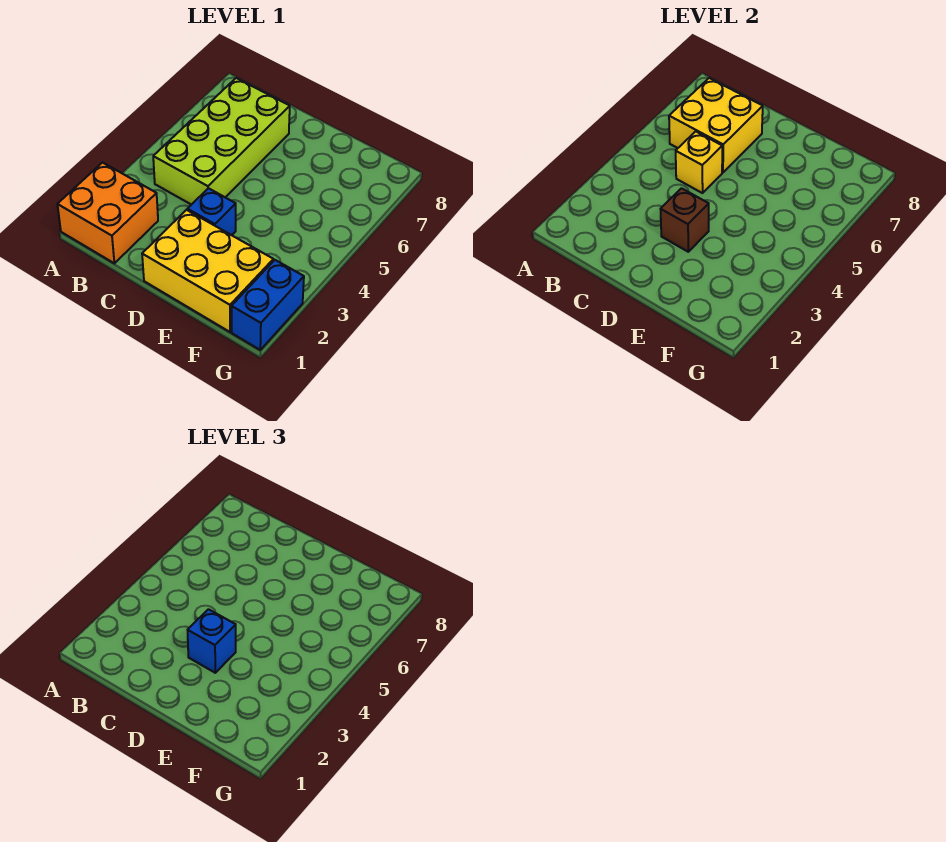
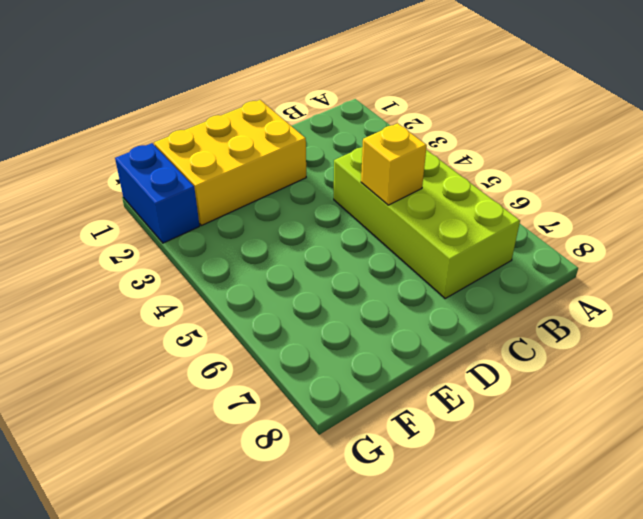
none -> orange 2x2 brick [57,163,158,263]
none -> blue 1x1 brick [188,188,236,235]

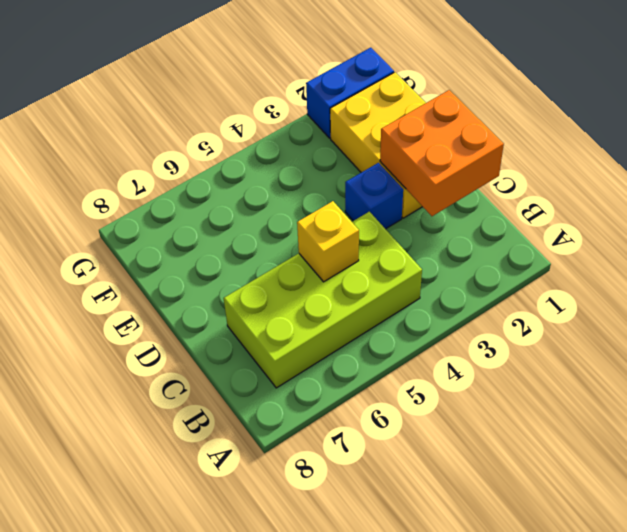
orange 2x2 brick [380,90,504,216] -> orange 2x2 brick moved to [57,163,158,263]
none -> yellow 2x2 brick [669,78,763,172]
none -> brown 1x1 brick [661,188,709,252]

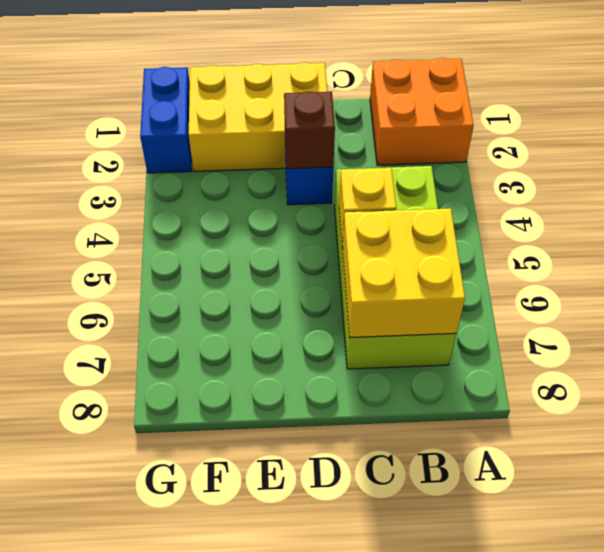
none -> blue 1x1 brick [188,609,236,673]

